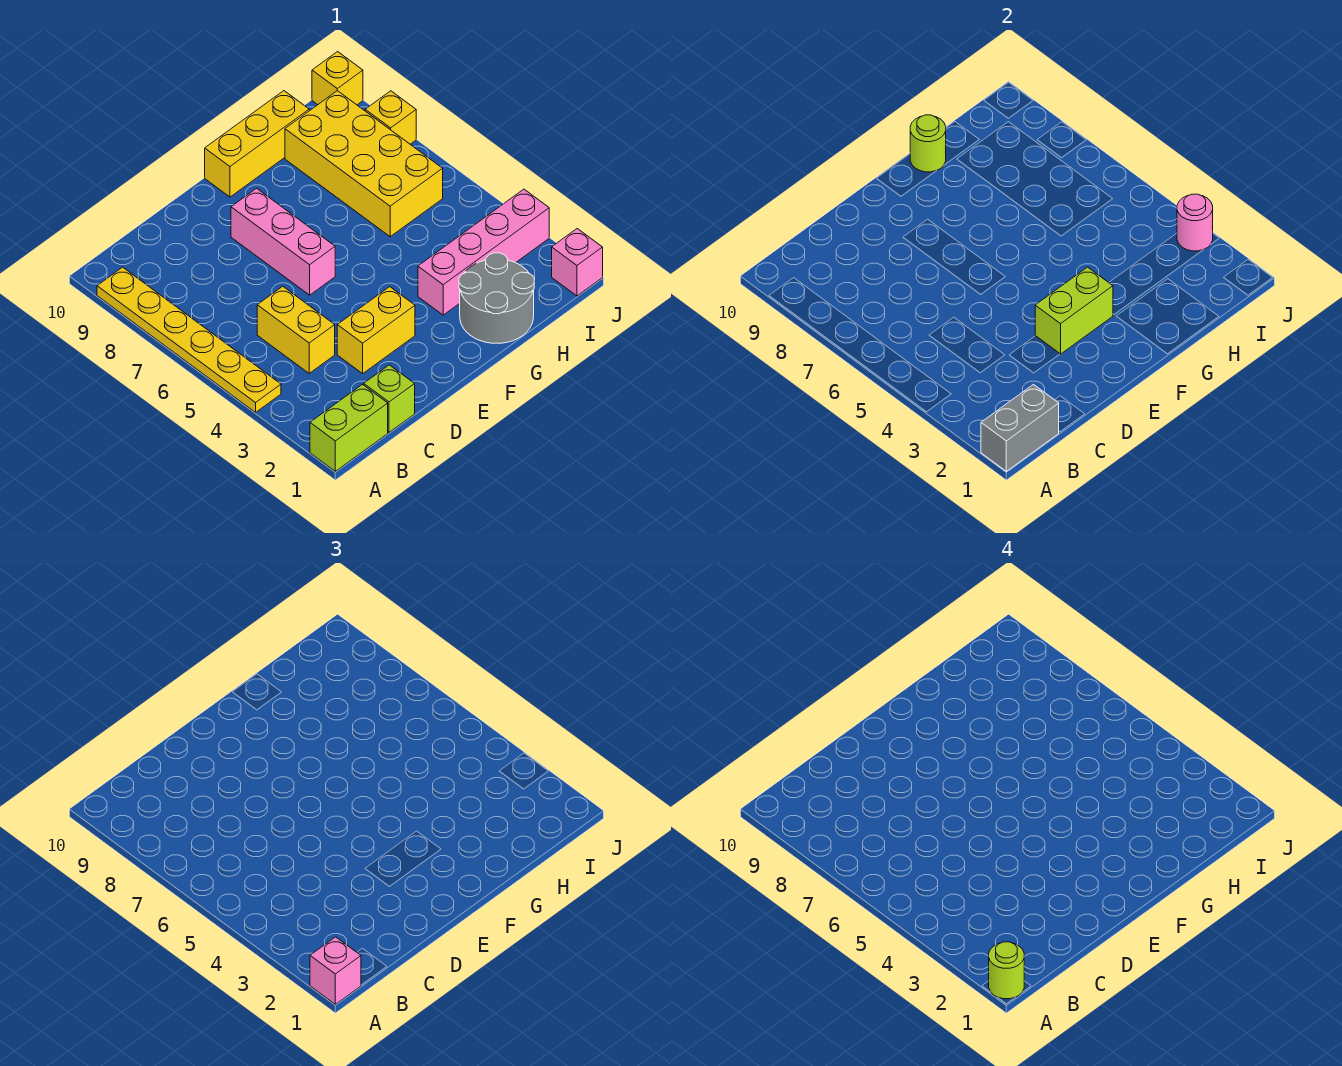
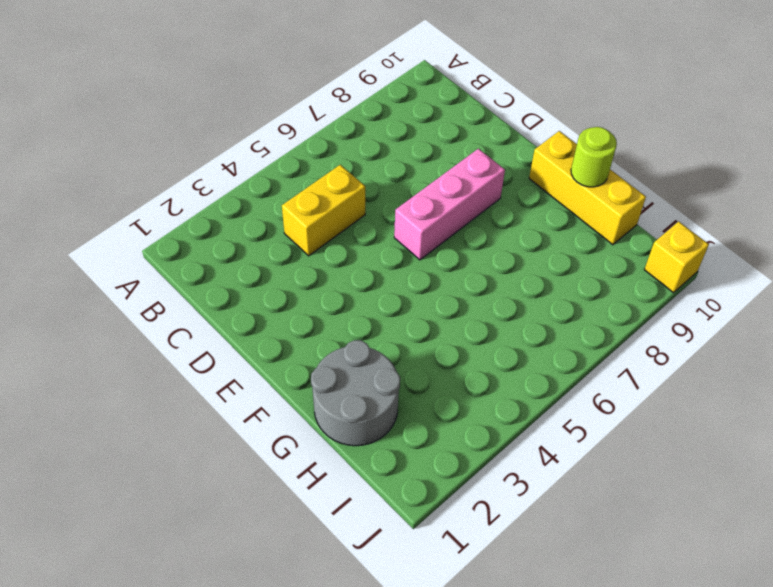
none -> lime 1x2 brick [310,385,388,471]
none -> yellow 1x6 plate [97,267,281,412]
none -> lime 1x1 brick [364,365,415,432]

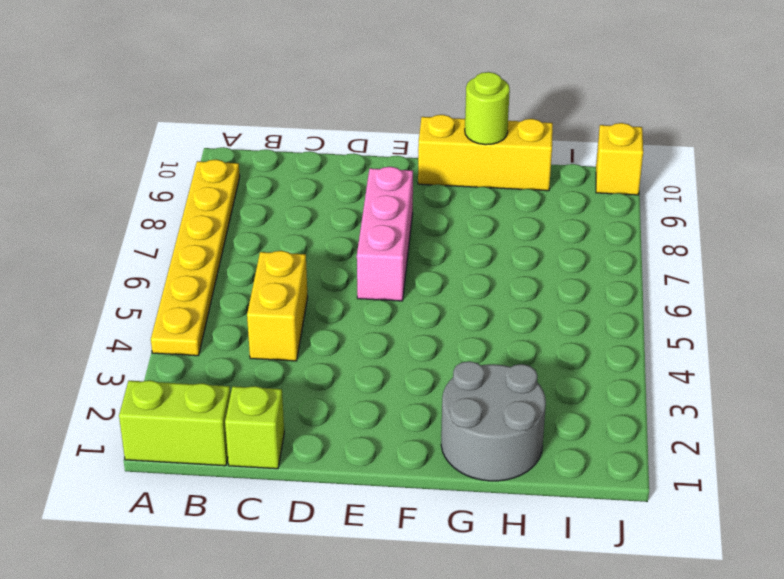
none -> yellow 1x2 brick [337,287,415,373]
none -> pink 1x4 brick [418,189,549,315]
none -> yellow 2x4 brick [285,91,443,237]

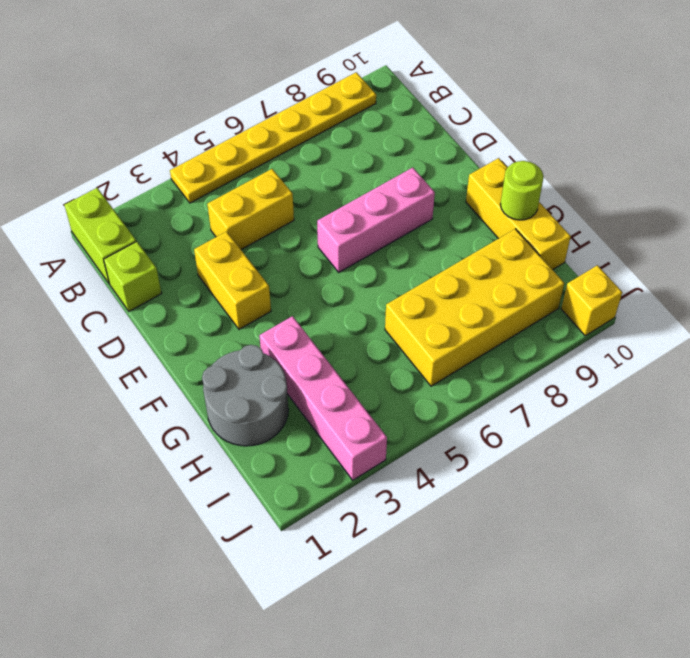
none -> pink 1x1 brick [552,229,603,296]
none -> yellow 1x1 brick [365,91,416,144]
none -> grey 1x2 brick [981,385,1059,471]

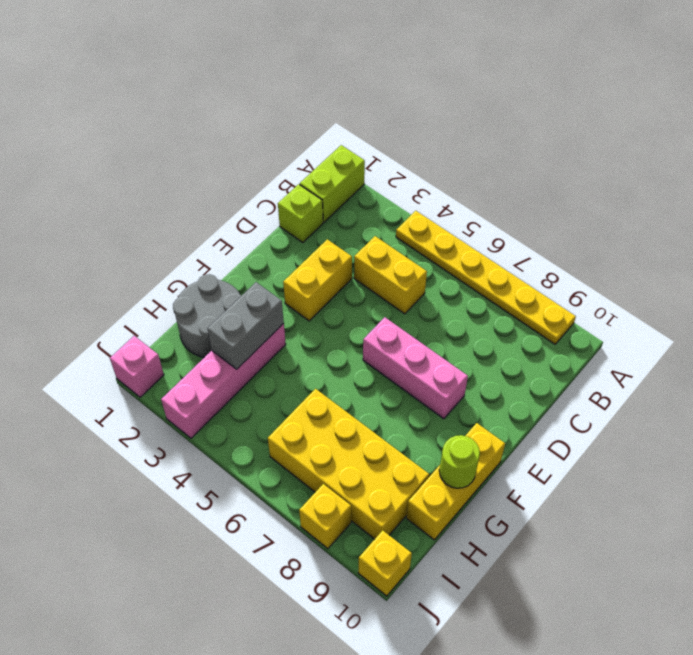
grey 1x2 brick [207,282,284,369] -> grey 1x2 brick moved to [981,385,1059,471]
none -> lime 1x2 brick [1035,267,1113,354]
none -> pink 1x1 round brick [1177,194,1213,251]
none -> pink 1x1 brick [310,937,361,1004]

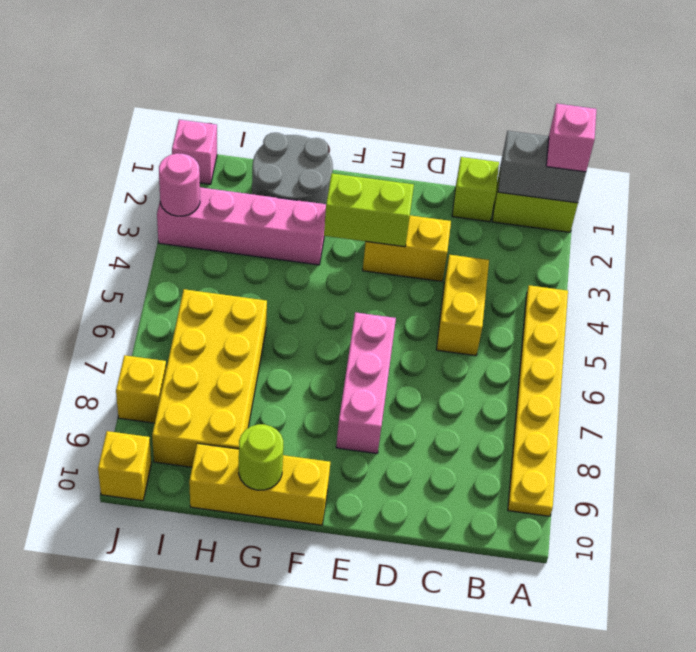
none -> lime 1x1 round brick [989,942,1024,999]

